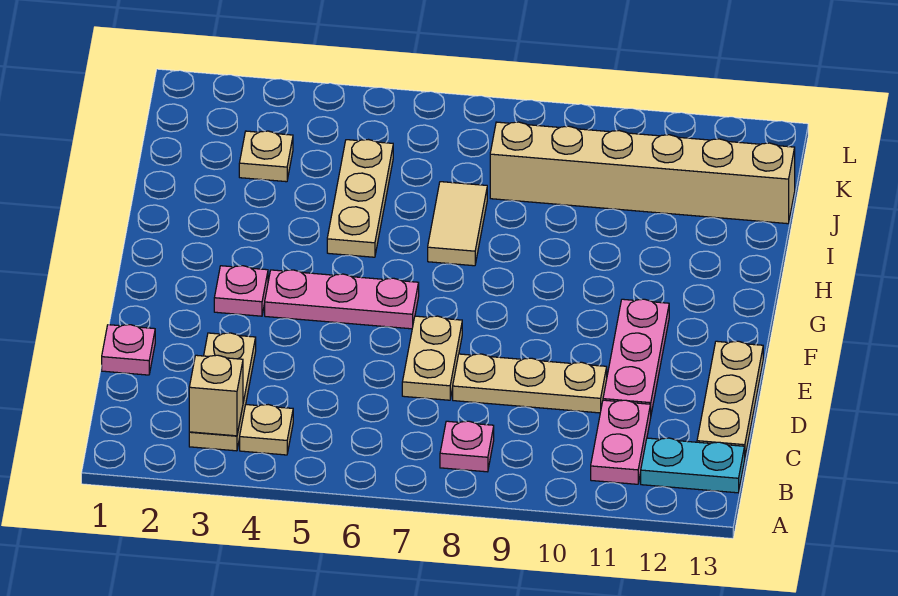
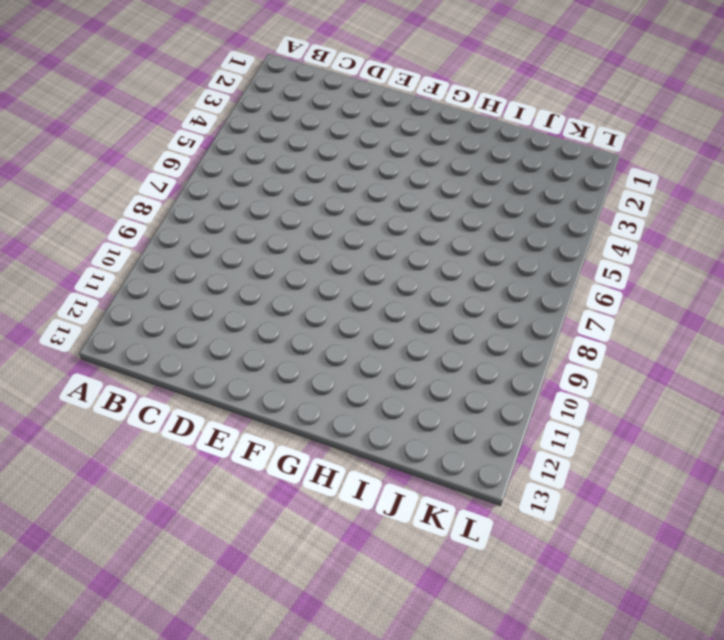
none -> tan 1x3 plate [189,333,256,451]
none -> tan 1x1 plate [240,405,293,455]
none -> pink 1x1 plate [440,421,494,472]

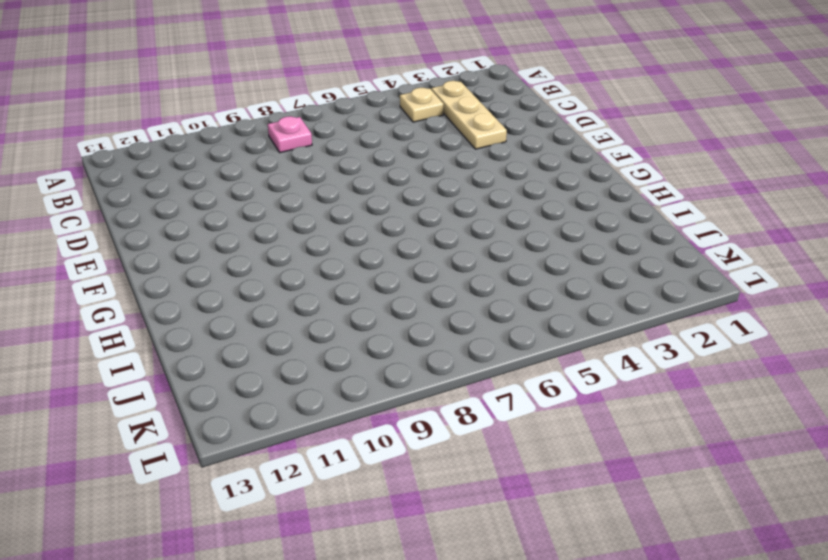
none -> pink 1x2 plate [591,400,651,484]
none -> cyan 1x2 plate [641,438,745,493]
none -> tan 1x3 plate [697,341,763,456]

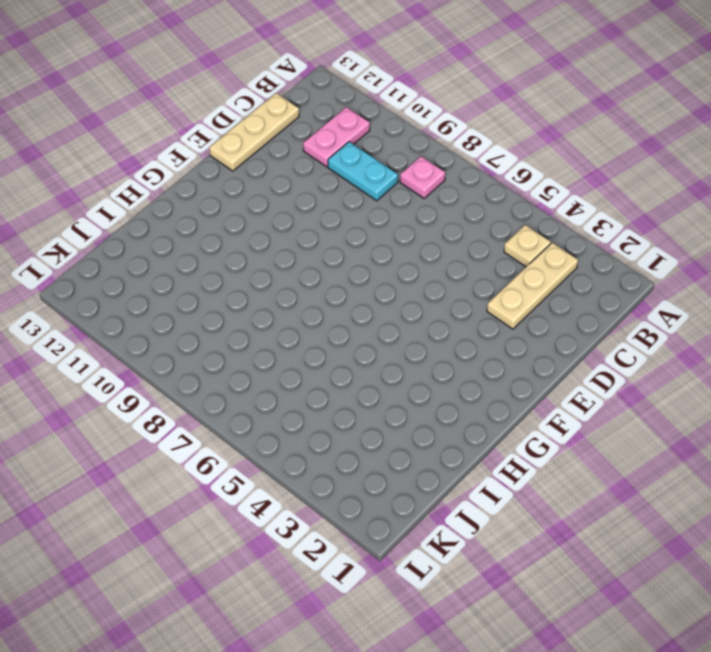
cyan 1x2 plate [328,142,398,201] -> cyan 1x2 plate moved to [641,438,745,493]
none -> pink 1x1 plate [102,325,155,375]
none -> tan 1x2 plate [402,316,462,400]
none -> tan 1x3 plate [453,354,607,413]

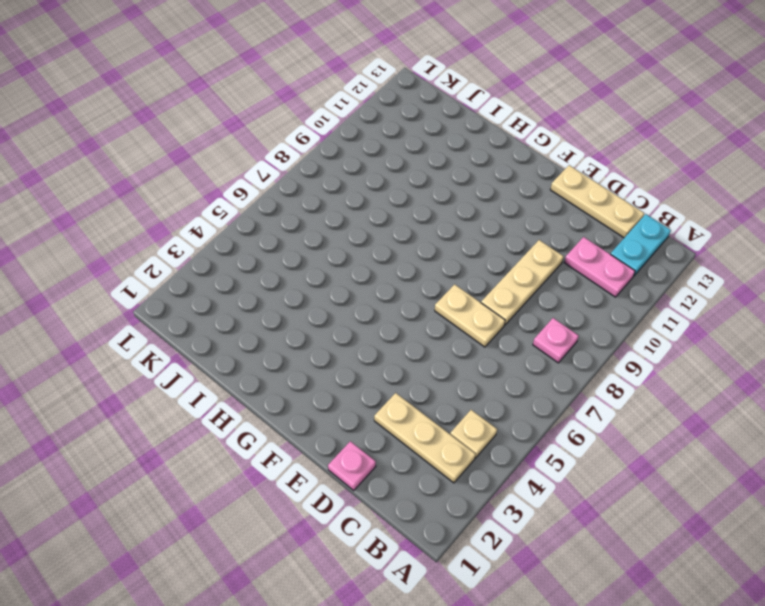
none -> pink 1x3 plate [603,299,669,413]
none -> pink 1x1 plate [214,266,268,316]
none -> pink 1x3 plate [265,270,419,329]

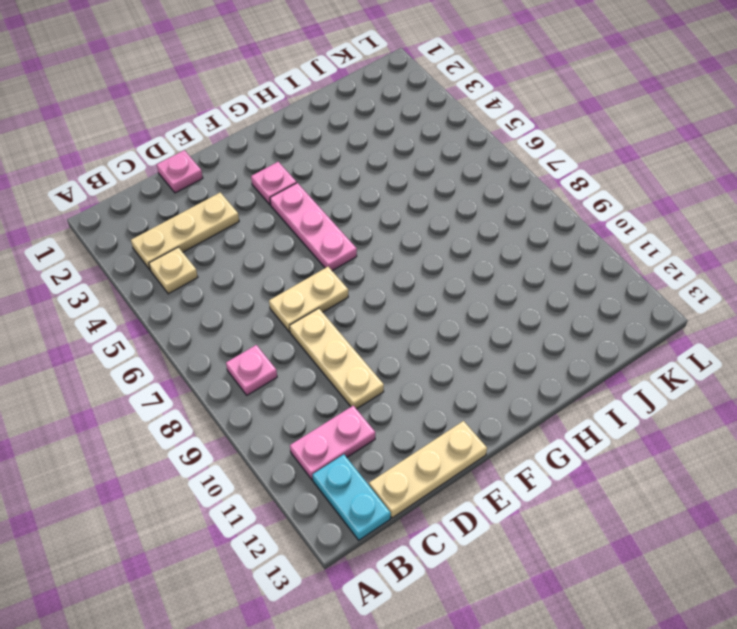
none -> pink 1x3 plate [603,299,669,413]
none -> tan 1x3 plate [327,140,393,257]
none -> tan 1x2 tile [428,182,487,266]

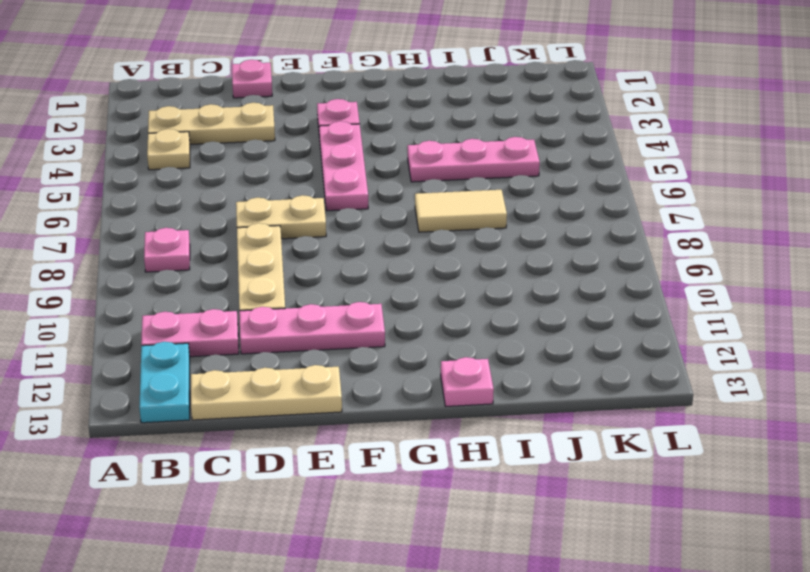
pink 1x3 plate [408,137,540,182] -> tan 1x3 plate [327,140,393,257]
pink 1x1 plate [441,357,494,406] -> none
none -> tan 1x1 plate [239,131,293,182]
none -> tan 1x6 brick [490,122,795,224]
none -> tan 1x1 brick [189,355,243,436]

